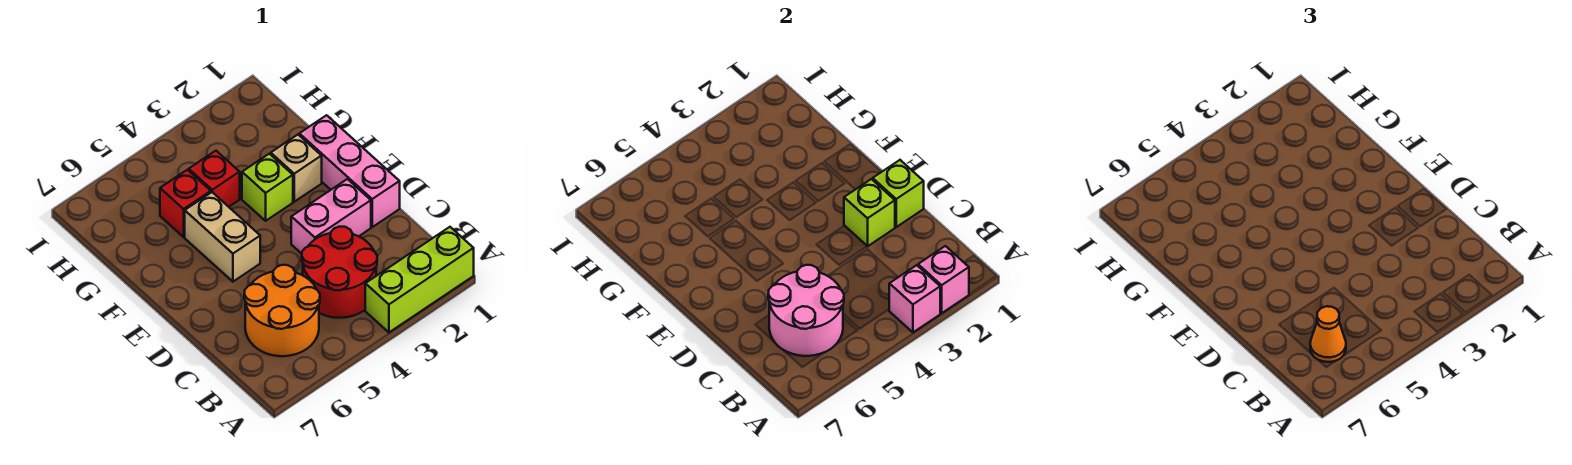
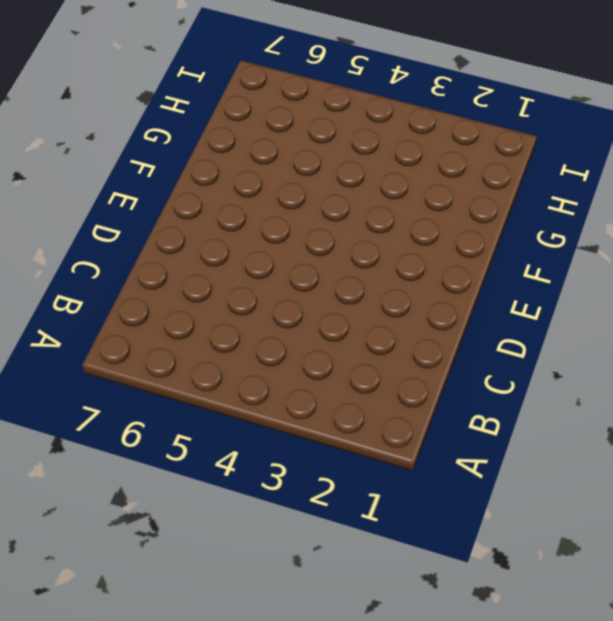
none -> lime 1x3 brick [365,227,474,332]
none -> red 2x2 round brick [302,226,377,318]
none -> orange 2x2 round brick [244,265,320,356]

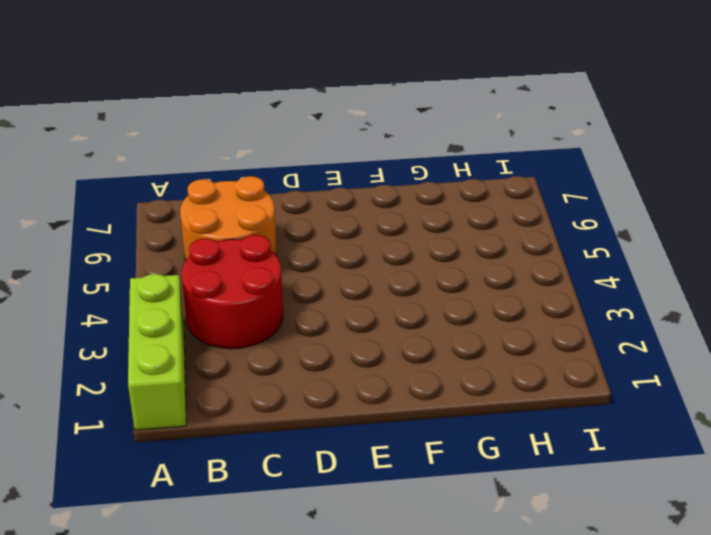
none -> pink 1x3 brick [299,115,400,227]
none -> pink 1x2 brick [291,179,371,254]
none -> tan 1x2 brick [185,192,260,282]

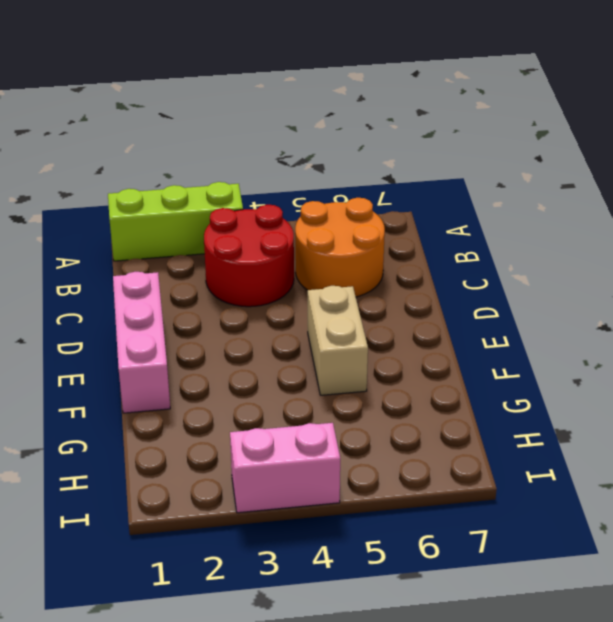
pink 1x2 brick [230,423,340,513] -> pink 1x2 brick moved to [291,179,371,254]
none -> tan 1x1 brick [271,135,322,202]
none -> lime 1x1 brick [242,154,293,221]
none -> red 1x1 brick [189,151,240,207]

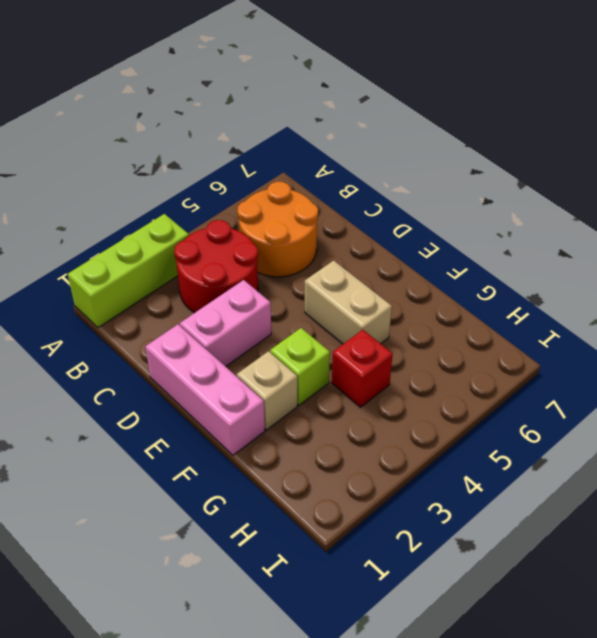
none -> red 1x1 brick [160,170,211,237]
none -> pink 1x1 brick [918,246,969,313]
none -> pink 1x1 brick [889,265,940,332]

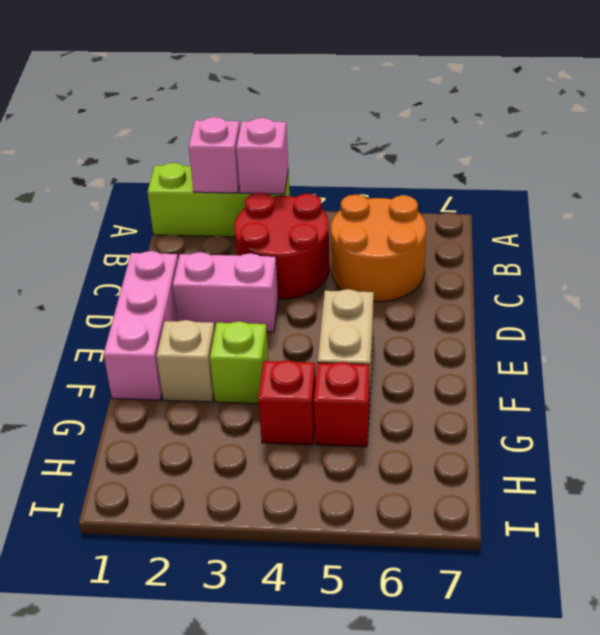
none -> pink 2x2 round brick [768,265,844,356]
none -> lime 1x1 brick [873,160,924,227]
none -> lime 1x1 brick [844,179,895,246]

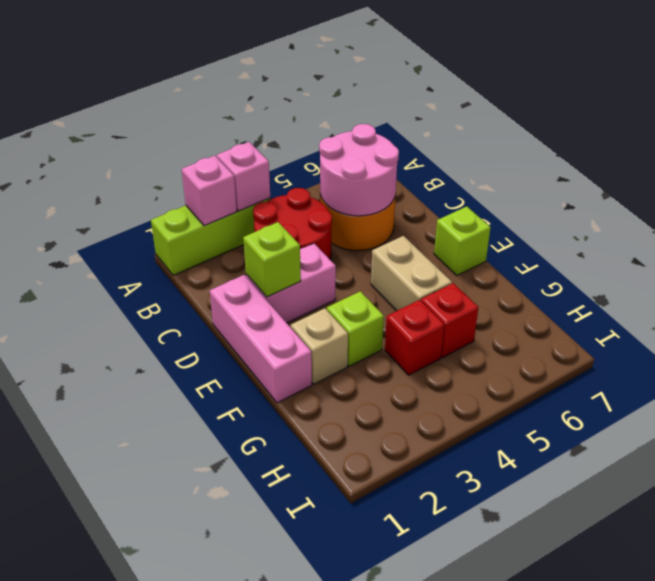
lime 1x1 brick [434,206,491,276] -> lime 1x1 brick moved to [873,160,924,227]
none -> orange 1x1 cone [1310,306,1346,362]

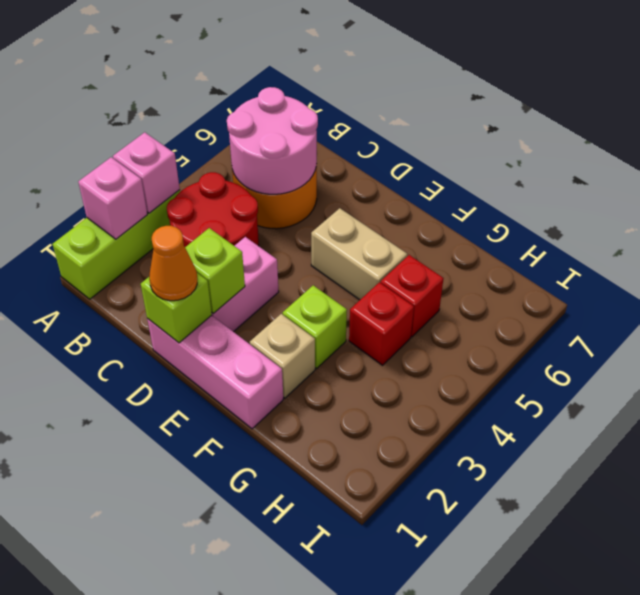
orange 1x1 cone [149,226,197,301] -> orange 1x1 cone moved to [1310,306,1346,362]

